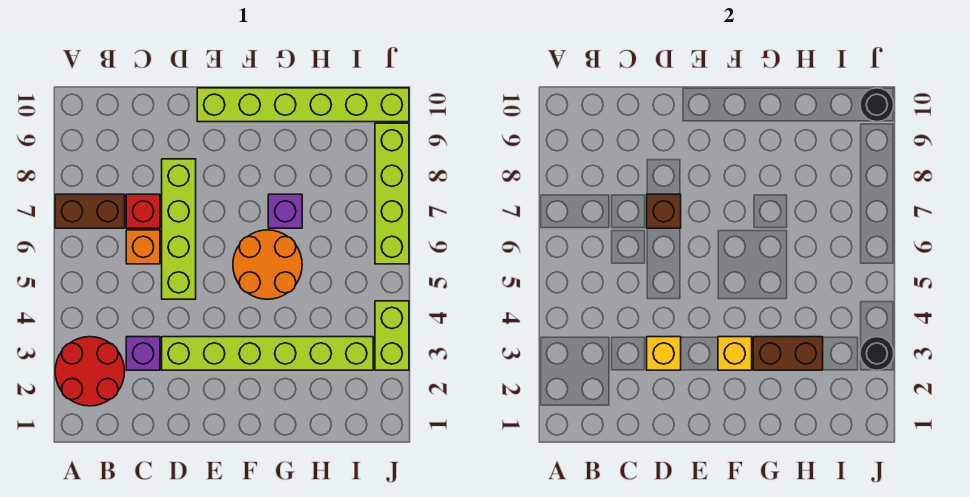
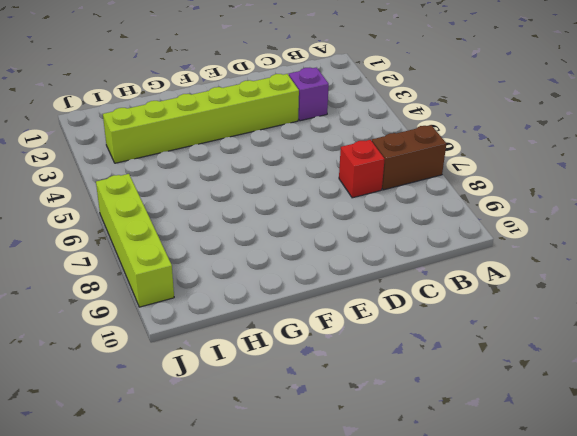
none -> red 2x2 round brick [55,337,125,406]
none -> orange 1x1 brick [126,230,160,264]
none -> lime 1x4 brick [162,159,196,299]

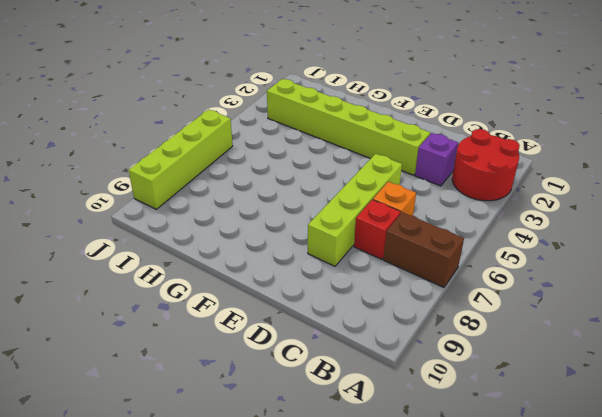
none -> lime 1x6 brick [197,88,409,122]
none -> orange 2x2 round brick [233,230,302,299]
none -> purple 1x1 brick [268,194,302,228]

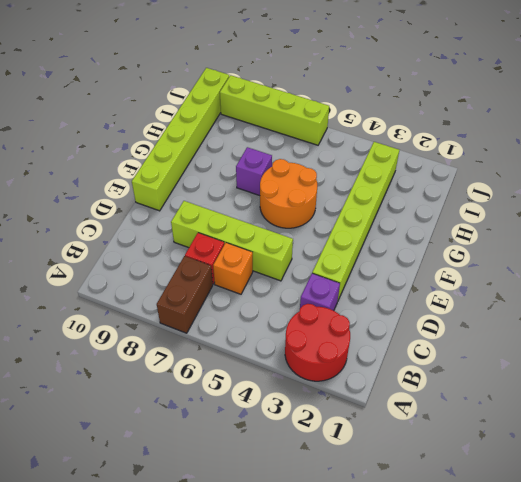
none -> lime 1x2 brick [375,301,409,370]
none -> yellow 1x1 brick [647,337,681,370]
none -> brown 1x1 brick [647,194,681,228]

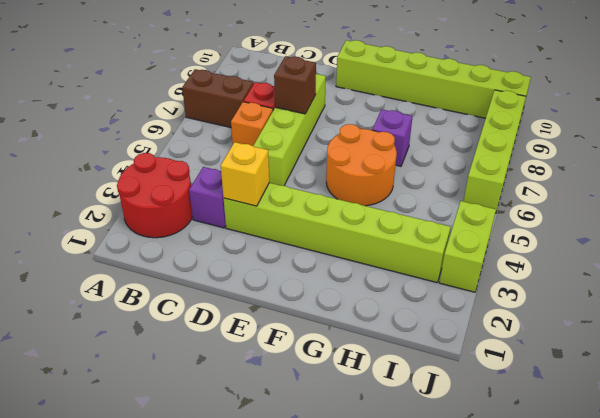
none -> yellow 1x1 brick [718,337,752,370]
none -> brown 1x2 brick [753,337,823,370]
none -> black 1x1 round brick [860,337,894,370]

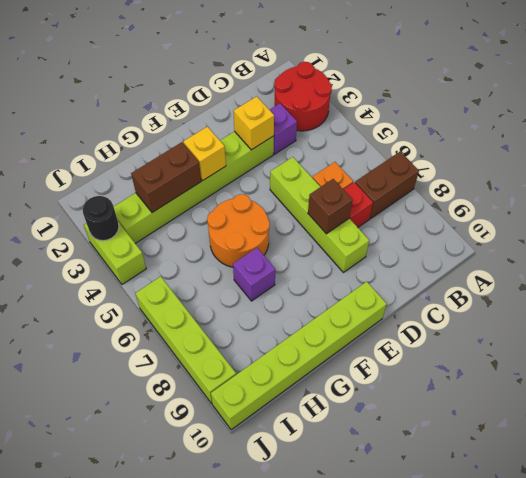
none -> black 1x1 round brick [860,88,894,122]

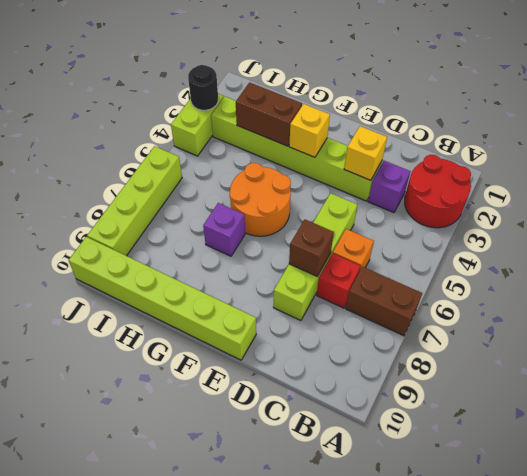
none -> black 1x1 round brick [860,88,894,122]

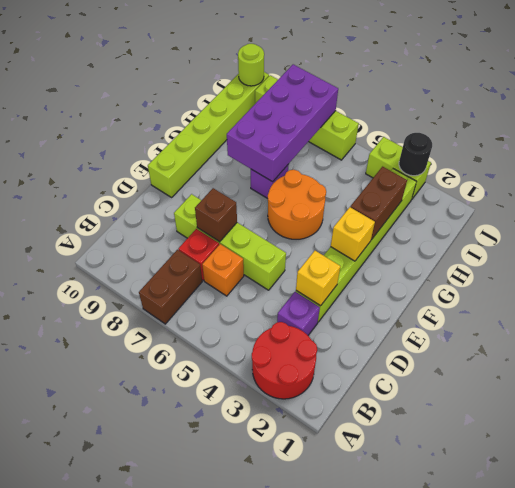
purple 2x4 brick [227,64,338,182] -> none
lime 1x1 round brick [238,44,264,86] -> black 1x1 round brick [860,88,894,122]

